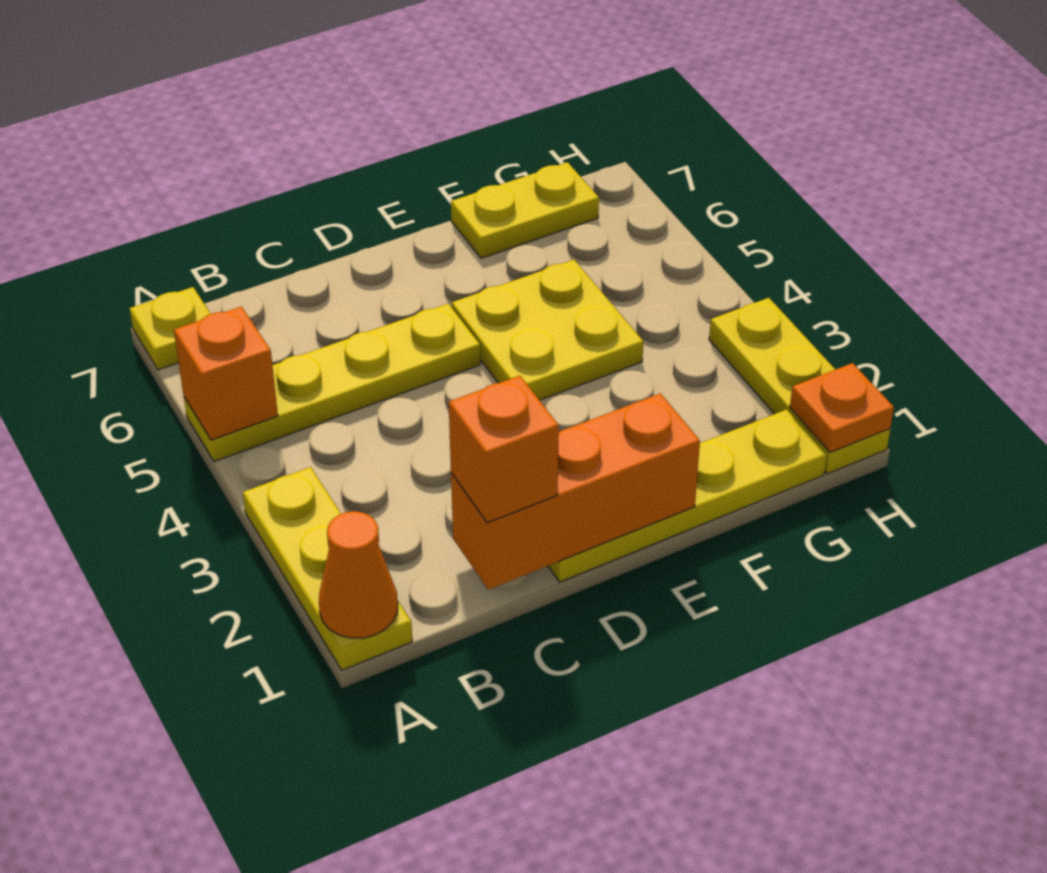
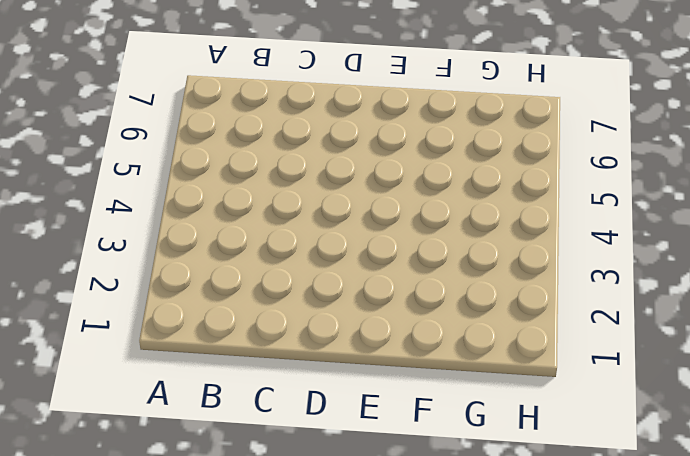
none -> yellow 1x3 plate [243,467,412,670]
none -> yellow 1x4 plate [184,304,480,461]
none -> yellow 1x1 plate [129,287,211,370]

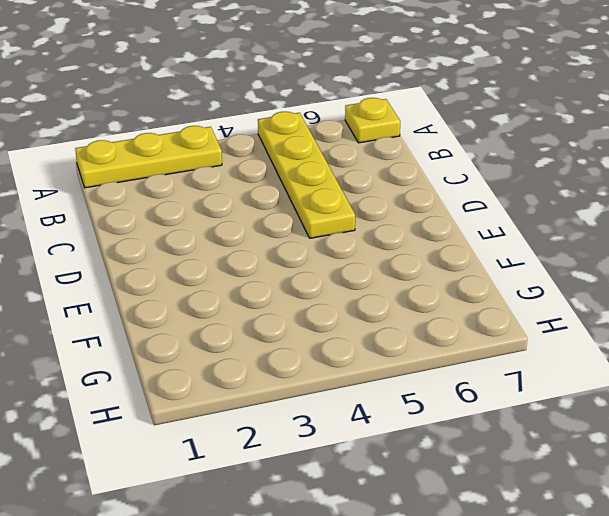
none -> yellow 1x4 plate [548,409,827,582]
none -> yellow 2x2 plate [452,260,643,400]
none -> yellow 1x2 plate [451,162,599,258]

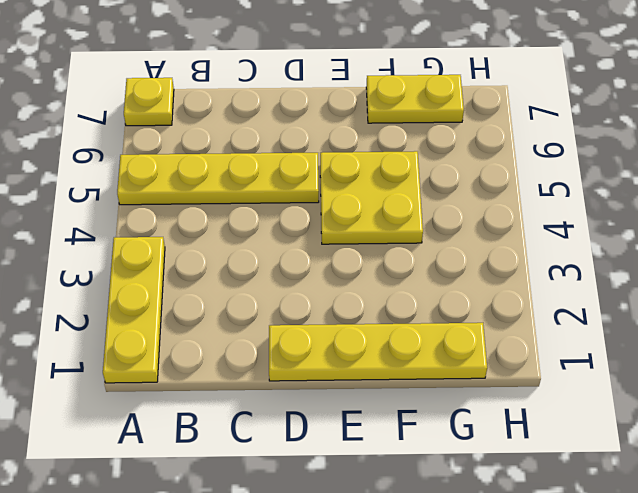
none -> yellow 1x3 plate [709,298,890,474]
none -> orange 1x1 cone [319,511,398,638]
none -> orange 1x1 brick [174,307,278,440]

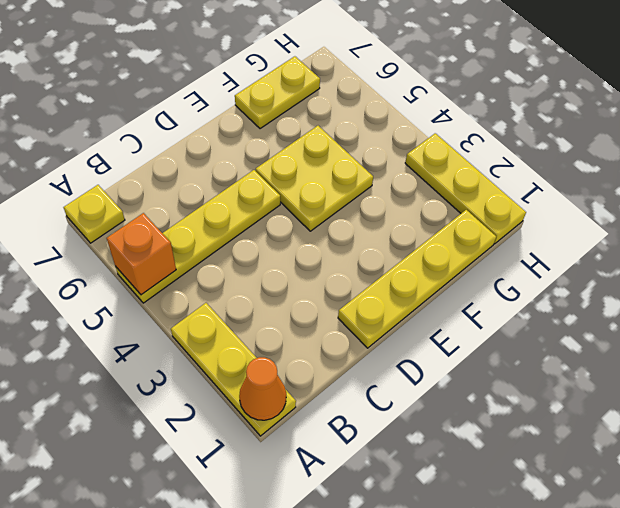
none -> orange 1x3 brick [451,393,700,589]
none -> orange 1x1 plate [790,363,894,452]
none -> orange 1x1 brick [449,376,559,523]

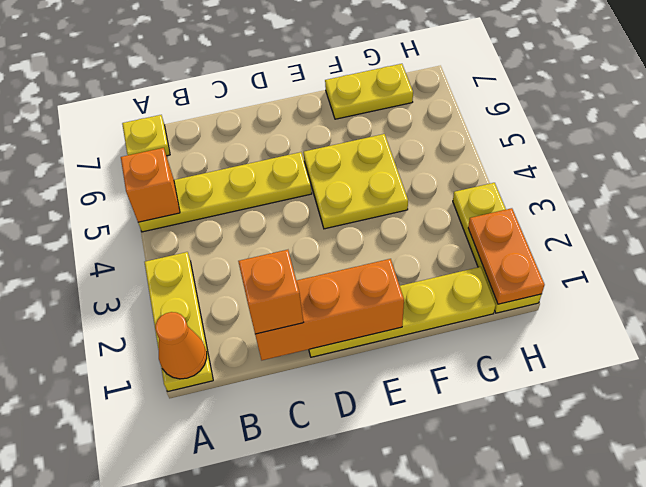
orange 1x2 plate [468,208,545,304] -> orange 1x1 plate [790,363,894,452]

